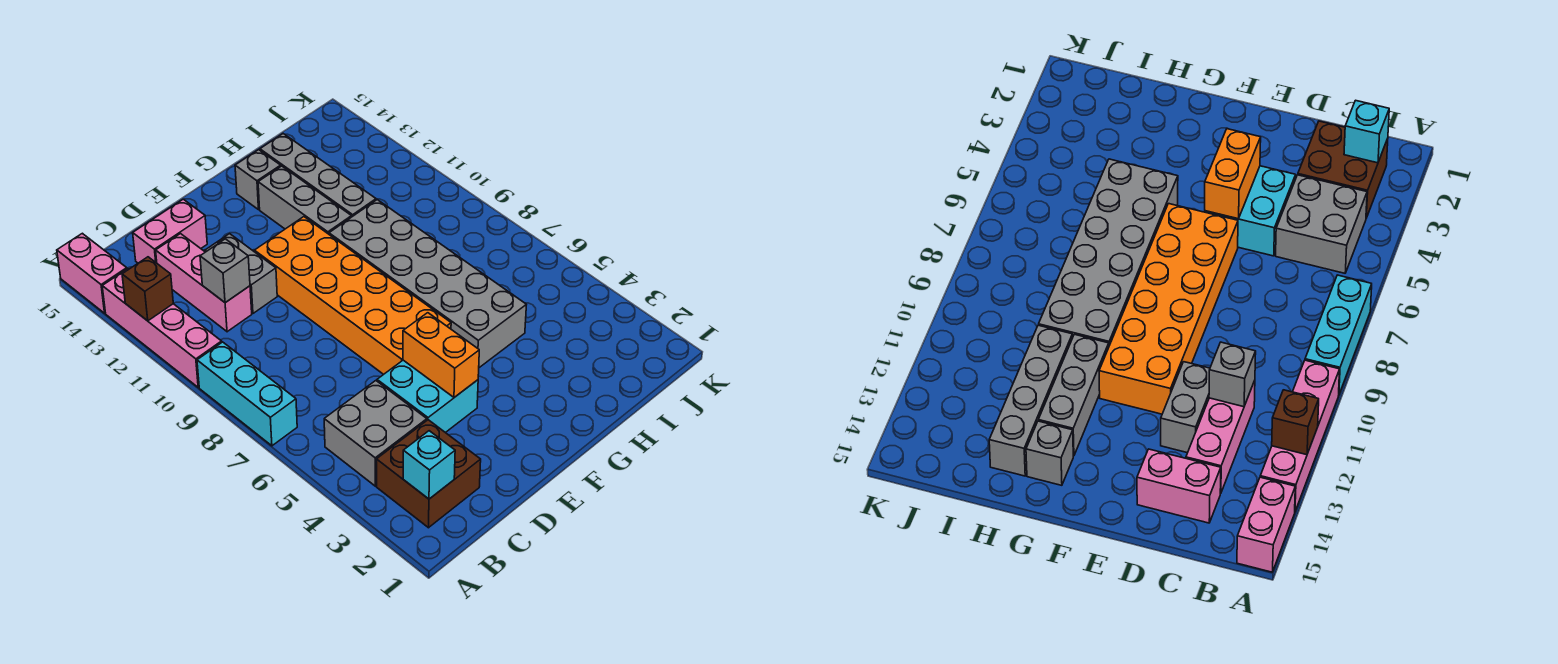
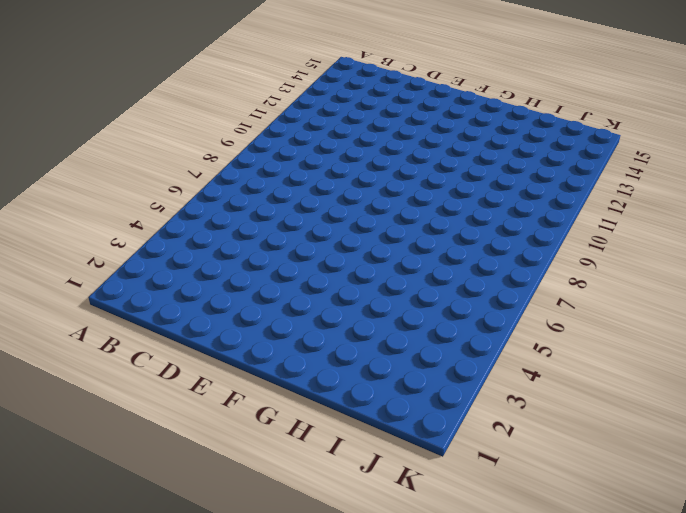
none -> cyan 1x3 brick [197,342,297,446]
none -> pink 1x4 brick [102,269,222,387]
none -> pink 1x2 brick [57,233,127,313]

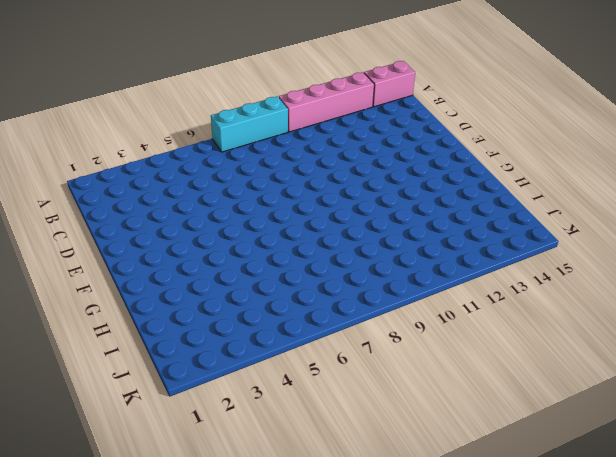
none -> brown 2x2 brick [377,420,481,528]
none -> grey 2x2 brick [324,381,427,486]
none -> pink 1x3 brick [156,234,252,332]

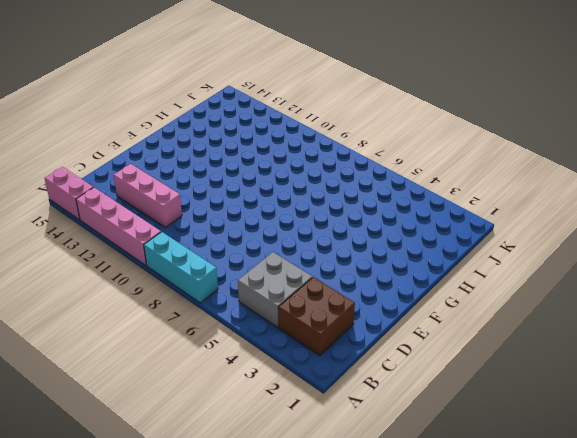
none -> pink 1x2 brick [133,199,207,263]
none -> cyan 2x2 brick [377,360,478,433]
none -> grey 1x2 brick [205,234,277,313]

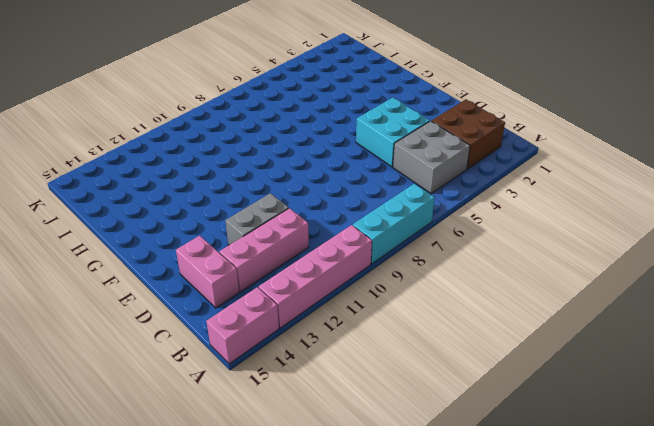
none -> orange 2x6 brick [254,217,451,374]
none -> grey 2x6 brick [329,200,526,368]
none -> grey 1x3 brick [258,166,352,234]

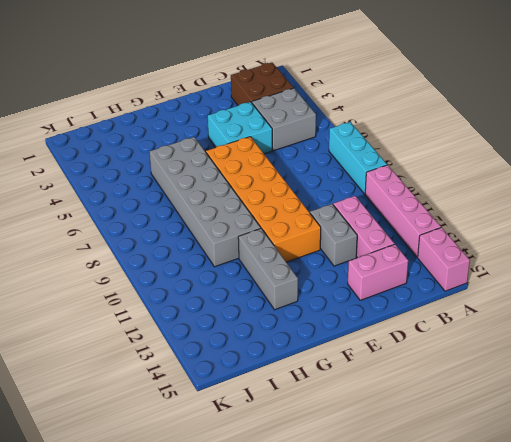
none -> grey 1x1 brick [235,150,281,210]
none -> grey 1x4 brick [260,134,376,217]
none -> brown 1x1 brick [122,257,173,321]

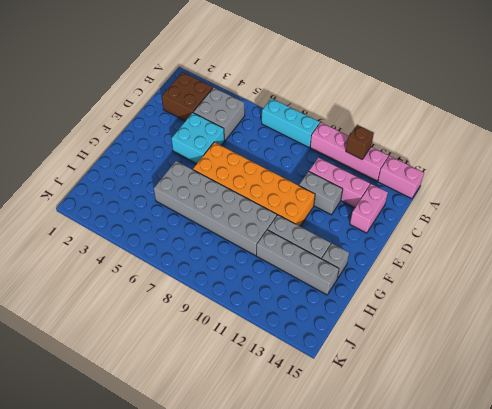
none -> cyan 1x1 brick [403,431,455,499]
none -> grey 1x1 brick [200,239,250,303]
none -> orange 1x2 brick [403,313,479,397]

